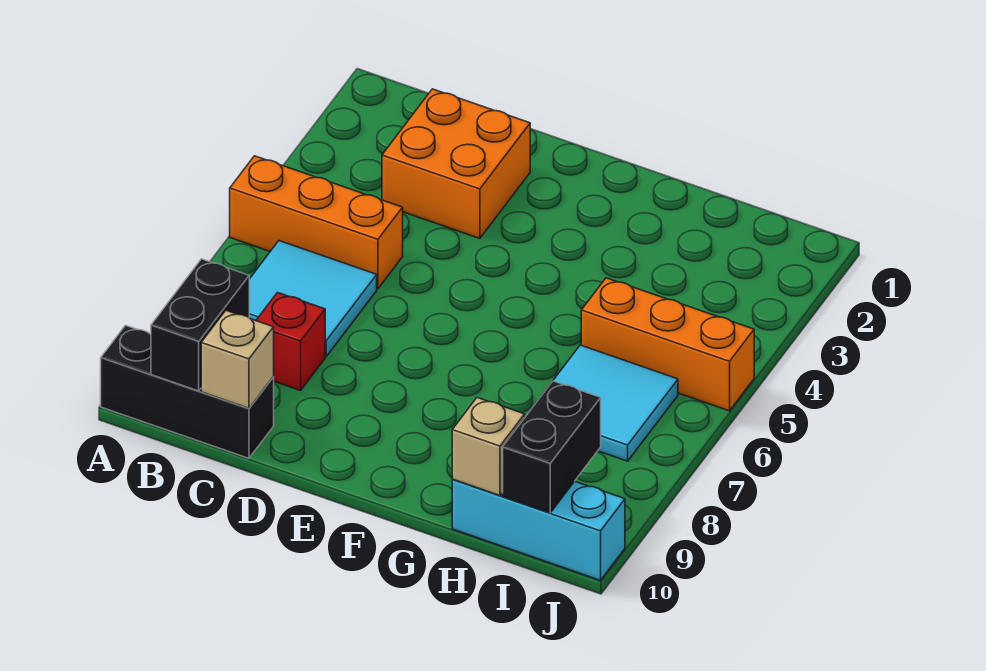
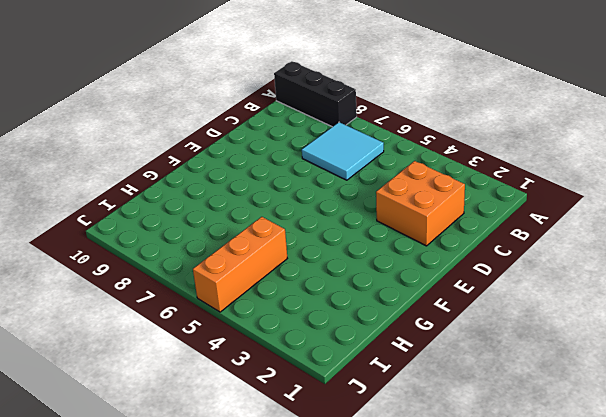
black 1x3 brick [274,61,357,127] -> black 1x3 brick turned to [101,326,274,458]
none -> orange 1x3 brick [230,156,403,289]
none -> red 1x1 brick [256,293,325,391]
none -> cyan 2x2 tile [553,345,678,461]

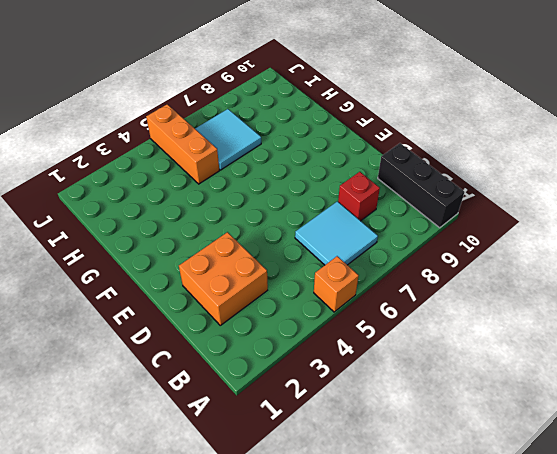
orange 1x1 brick [314,256,359,312] -> orange 1x3 brick [230,156,403,289]
none -> cyan 1x3 brick [452,480,625,580]
none -> black 1x2 brick [151,259,249,391]
none -> tan 1x1 brick [201,310,274,408]

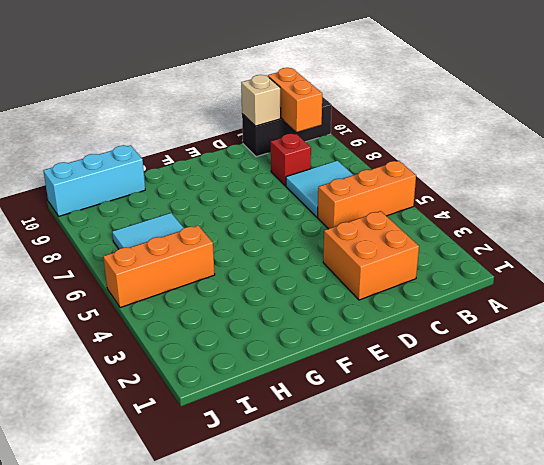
orange 1x2 brick [268,68,322,132] -> black 1x2 brick [151,259,249,391]
none -> tan 1x1 brick [452,398,525,495]
none -> black 1x2 brick [503,381,601,513]

